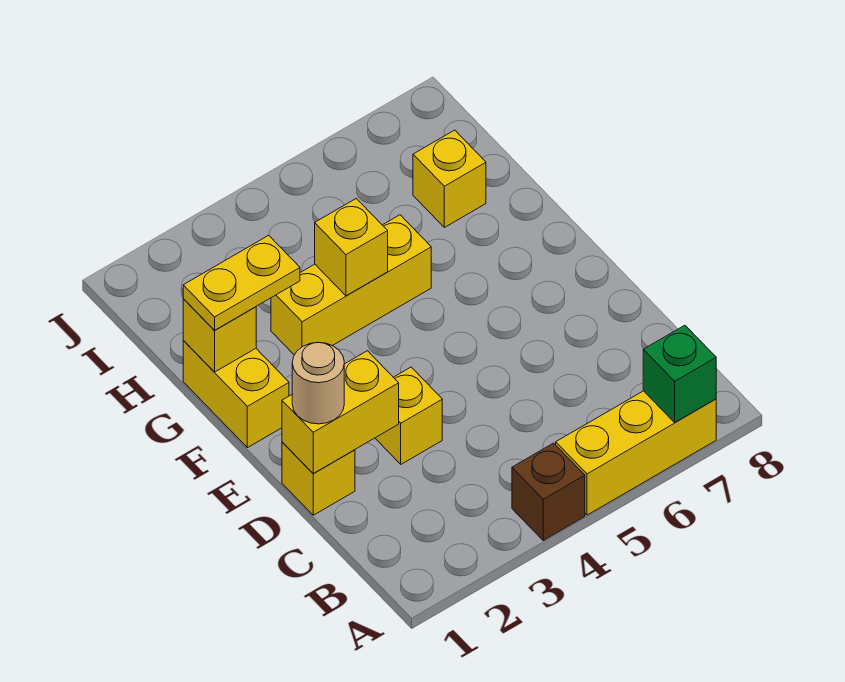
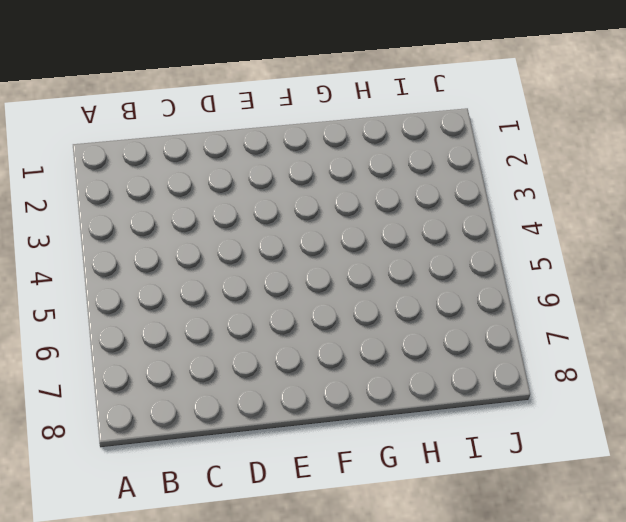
none -> brown 1x1 brick [512,443,585,540]
none -> yellow 1x3 brick [556,391,716,515]
none -> yellow 1x1 brick [282,442,355,515]

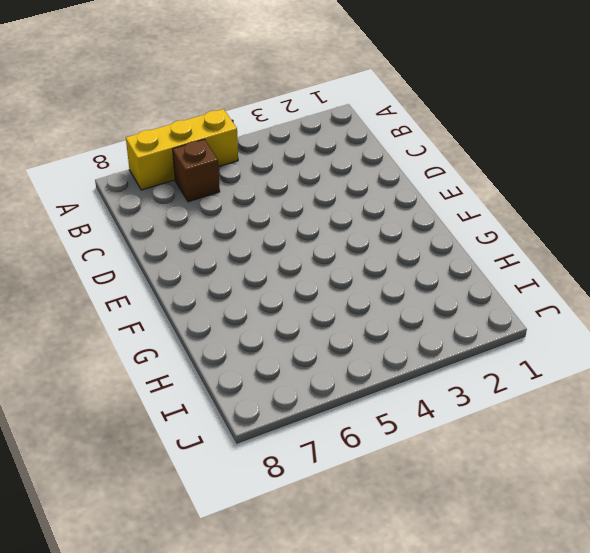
brown 1x1 brick [173,139,220,202] -> brown 1x1 brick moved to [512,443,585,540]
none -> yellow 1x1 brick [282,442,355,515]
none -> yellow 1x1 brick [375,367,442,464]
none -> yellow 1x2 brick [183,341,289,448]

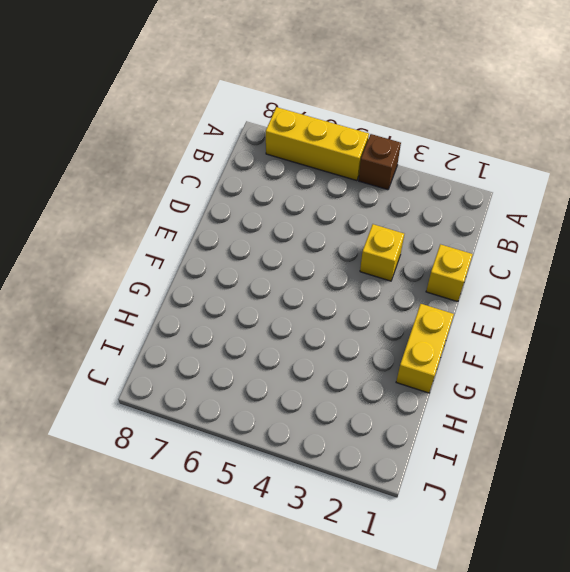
none -> yellow 1x3 brick [271,215,431,355]
none -> yellow 1x1 brick [413,130,486,227]
none -> green 1x1 brick [643,325,716,422]

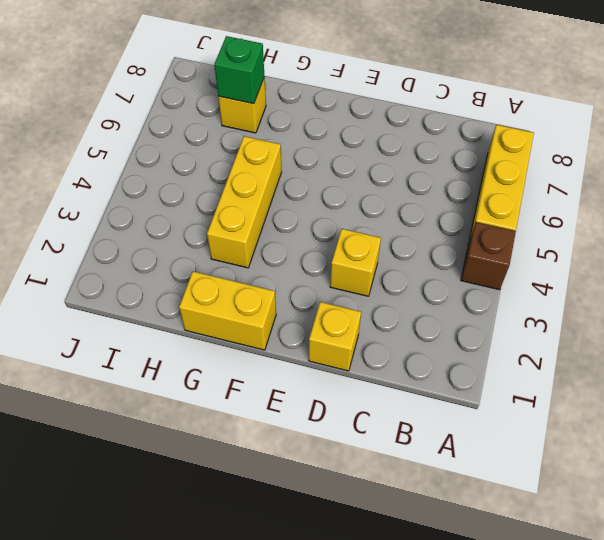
green 1x1 brick [214,36,264,104] -> green 1x1 brick moved to [643,325,716,422]
none -> yellow 1x2 brick [282,351,399,473]
none -> yellow 1x1 brick [183,299,256,372]
none -> yellow 1x1 brick [315,199,388,296]

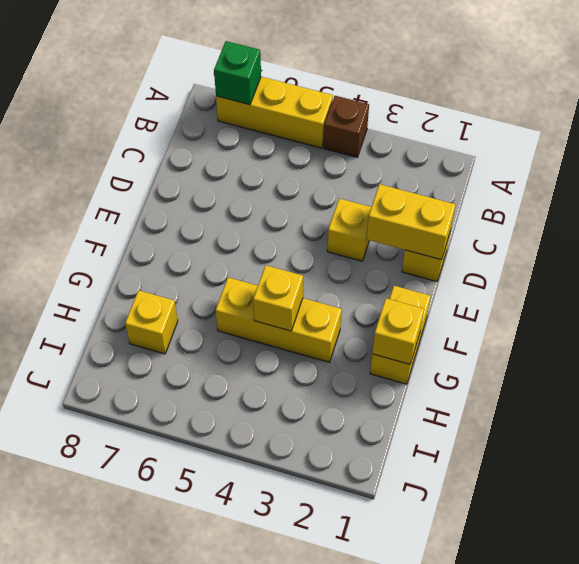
none -> tan 1x1 round brick [292,343,344,424]
none -> yellow 1x2 plate [183,235,300,330]

